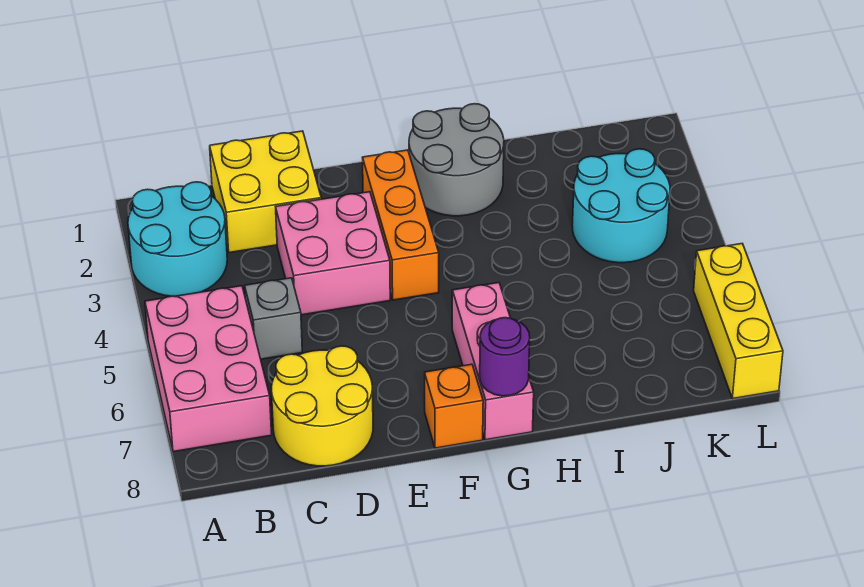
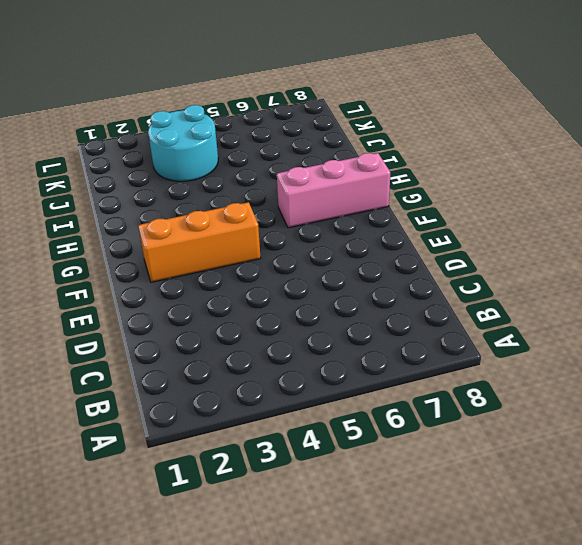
none -> cyan 2x2 round brick [128,182,227,296]
none -> pink 2x3 brick [145,286,272,452]
none -> yellow 2x2 brick [210,131,321,253]

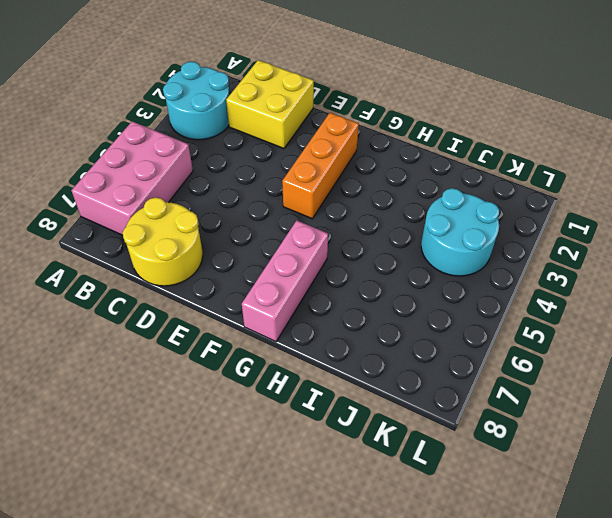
none -> grey 1x1 brick [245,278,302,359]
none -> pink 2x2 brick [276,192,390,315]
none -> orange 1x1 brick [425,364,483,448]

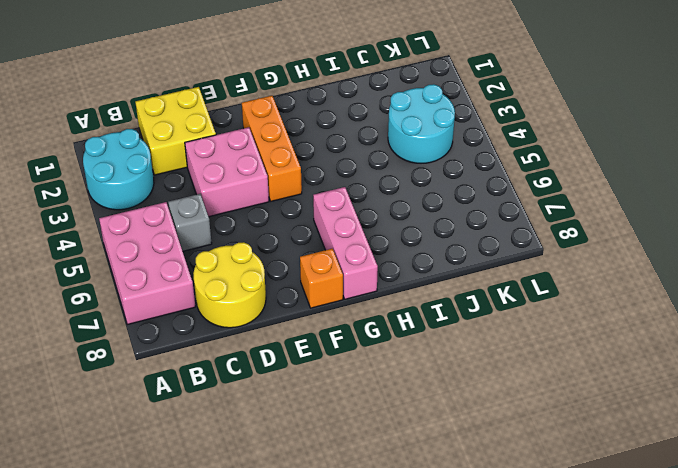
none -> grey 2x2 round brick [409,104,504,216]
none -> yellow 1x3 brick [694,244,783,399]
none -> purple 1x1 round brick [480,318,530,396]

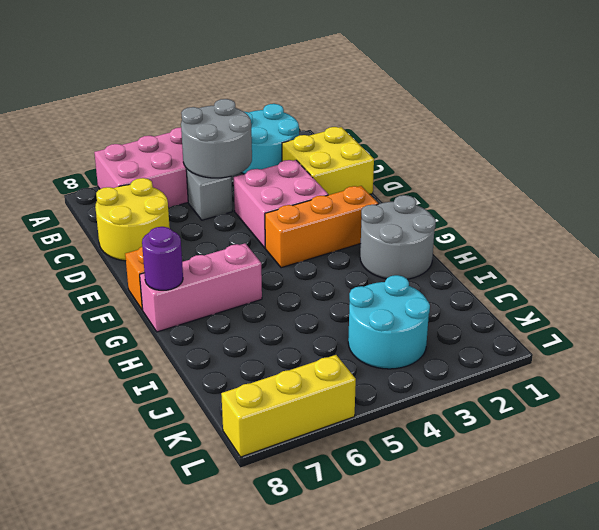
grey 2x2 round brick [181,99,252,178] -> none

